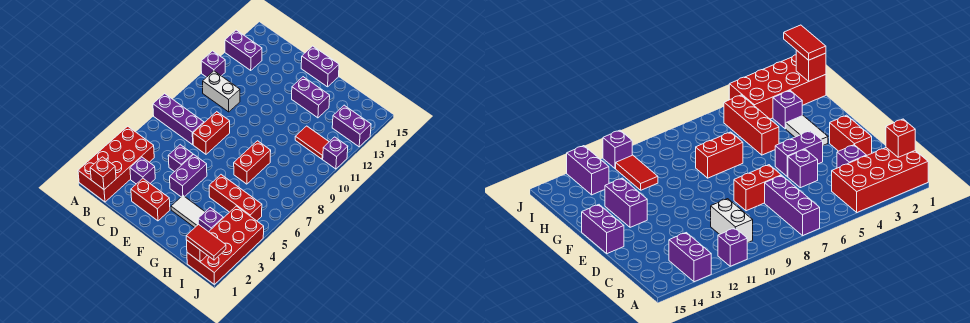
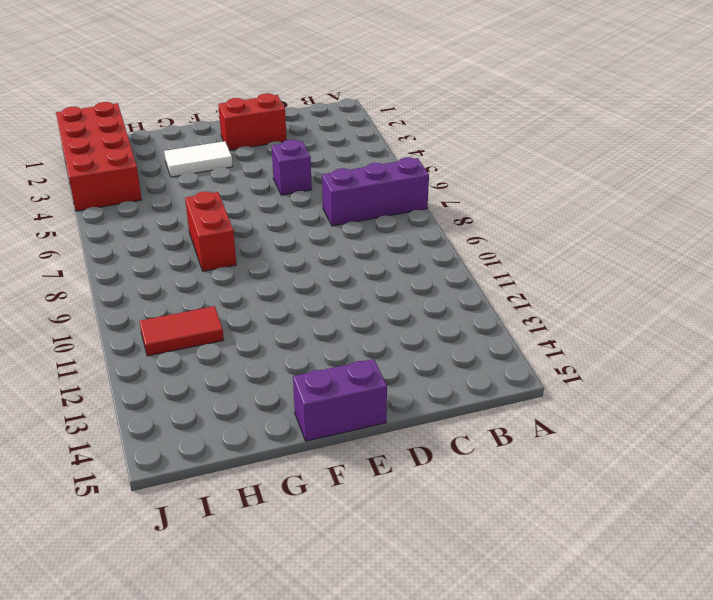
none -> red 2x4 brick [78,126,154,202]
none -> purple 1x1 brick [201,51,225,77]
none -> purple 1x2 brick [225,30,262,70]

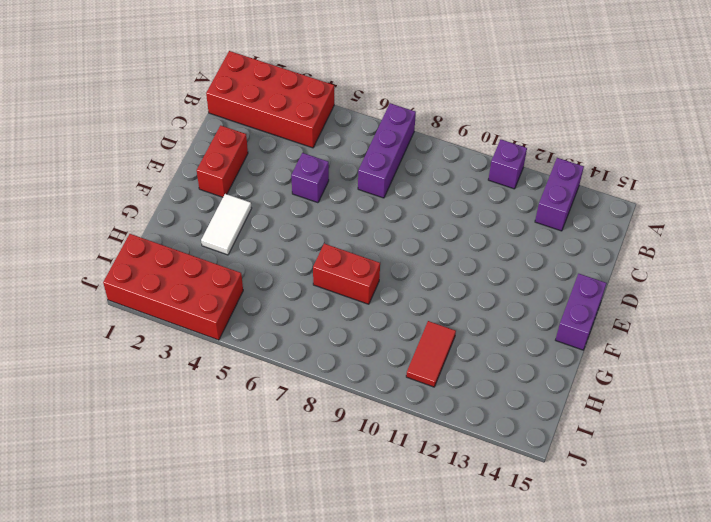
none -> white 1x2 brick [203,71,240,112]
none -> purple 1x1 brick [130,157,155,184]
none -> red 1x2 brick [193,112,230,154]

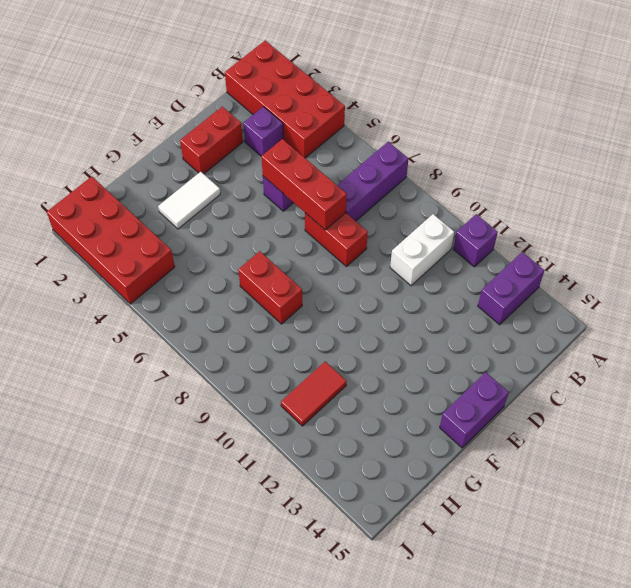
red 1x3 brick [261,139,347,230] -> red 1x3 brick turned to [209,175,262,221]
none -> purple 1x2 brick [170,155,207,197]
none -> purple 1x2 brick [292,77,330,118]
none -> purple 1x1 brick [198,208,223,232]

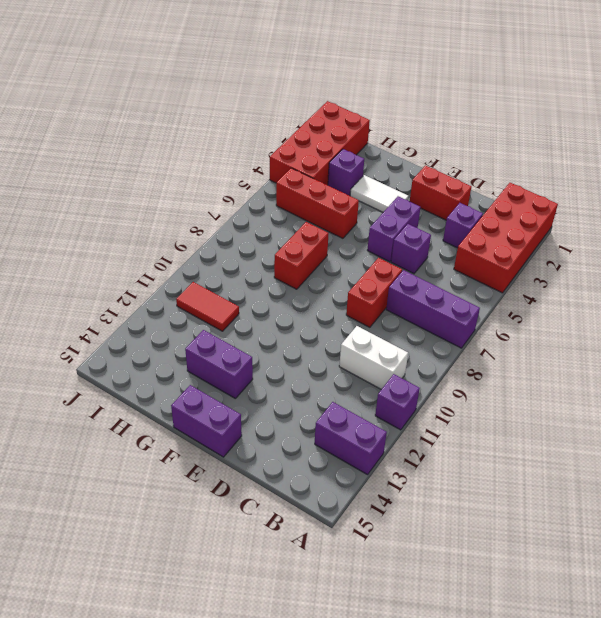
none -> purple 1x2 brick [332,105,371,147]
none -> purple 1x1 brick [323,137,348,169]
none -> red 1x1 brick [90,157,116,189]

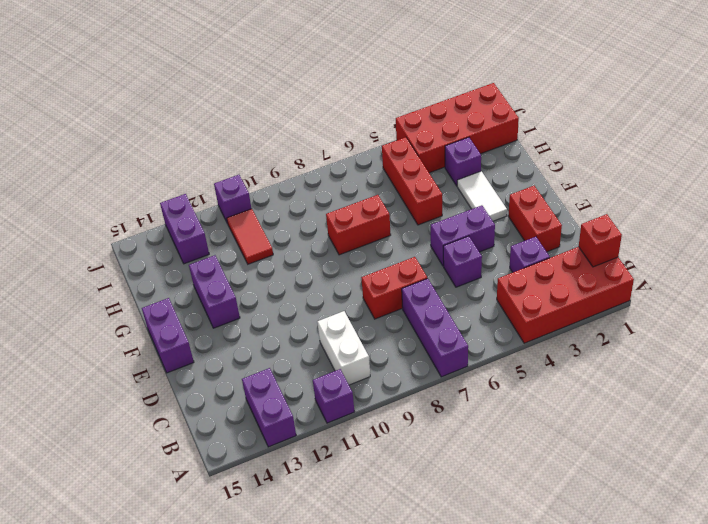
none -> red 1x1 brick [187,240,207,262]
none -> red 1x2 tile [186,224,226,260]

